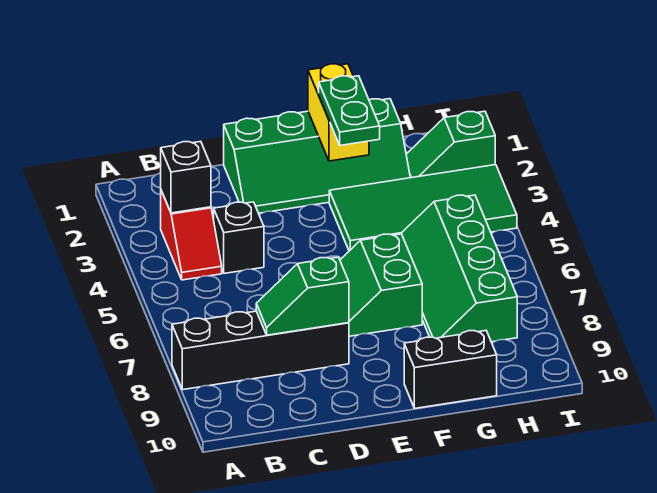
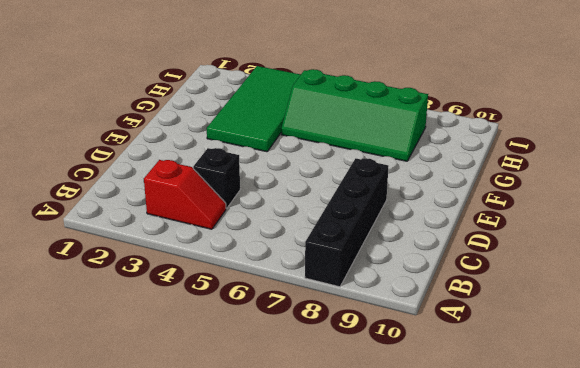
none -> green 2x4 slope [224,99,410,213]
none -> green 2x2 slope [340,234,422,336]
none -> black 1x2 brick [404,331,497,408]

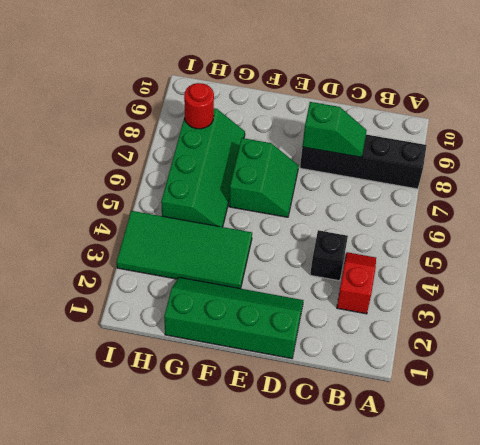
red 1x1 round brick [184,83,214,129] -> none
none -> black 1x2 brick [404,331,497,408]
none -> green 1x2 slope [406,111,495,178]
none -> black 1x1 brick [161,141,211,213]

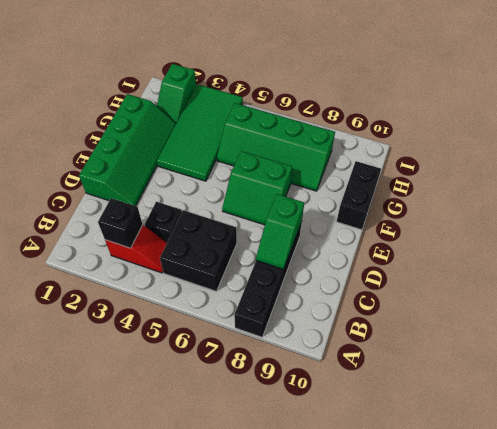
black 2x2 brick [160,210,237,291] -> none
none -> yellow 1x2 brick [308,64,369,161]
none -> green 1x2 plate [319,76,380,145]

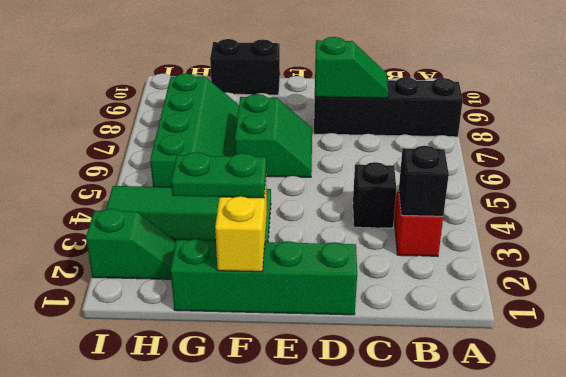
green 1x2 plate [171,152,266,198] -> green 1x2 plate turned to [319,76,380,145]

